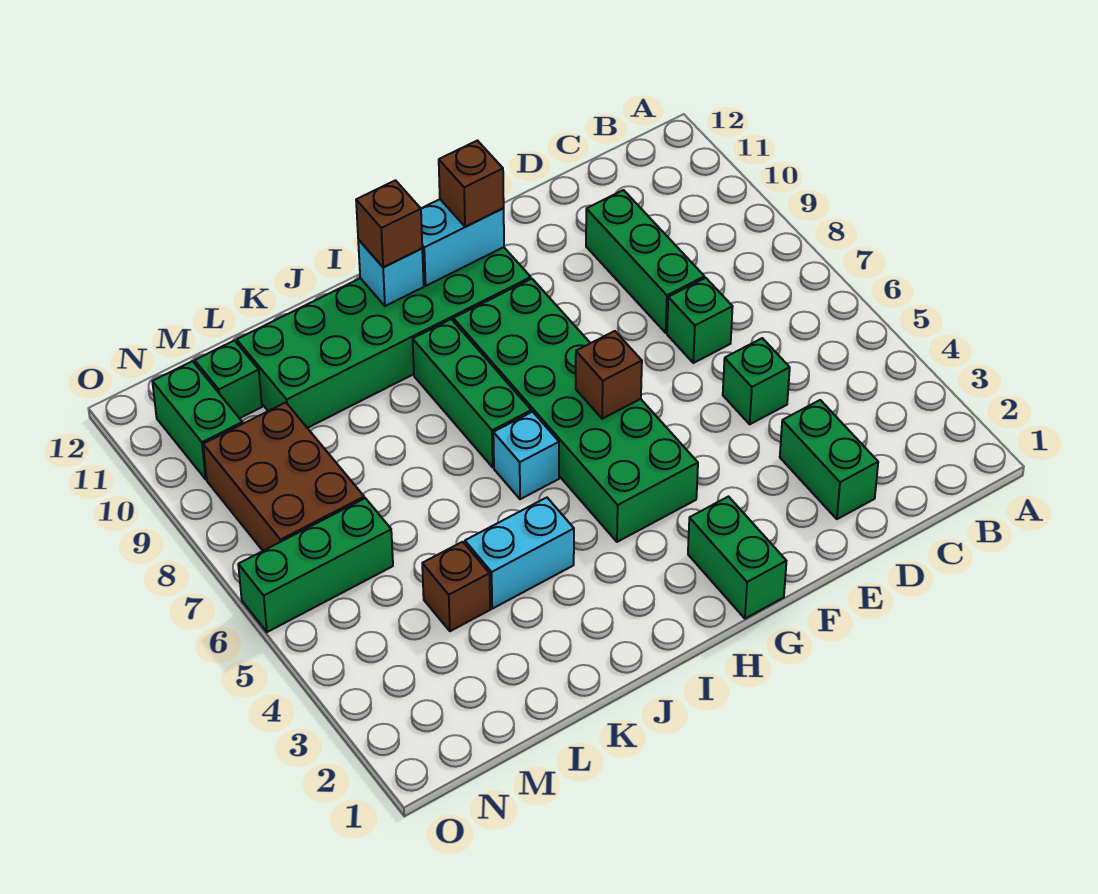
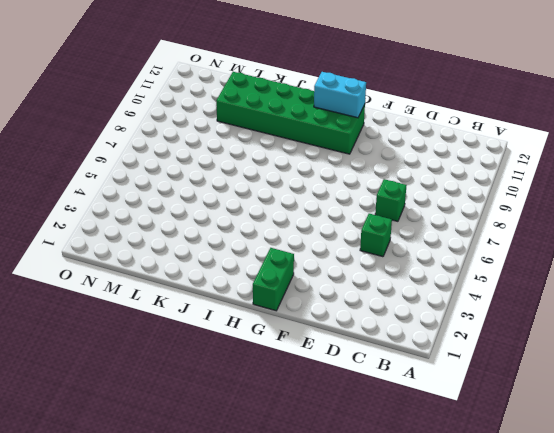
none -> green 1x2 brick [780,400,878,519]
none -> green 1x3 brick [586,190,704,333]
none -> green 2x6 brick [453,279,698,542]

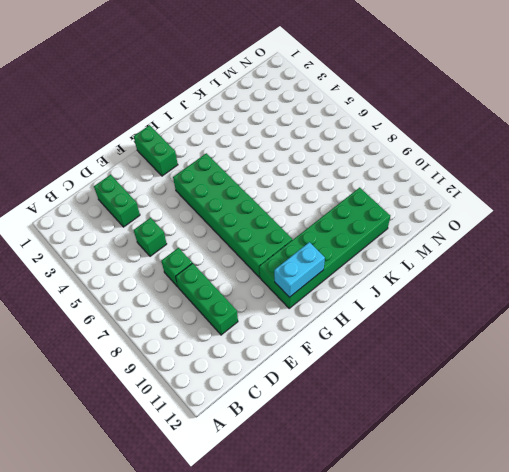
none -> cyan 1x1 brick [493,412,559,499]
none -> green 1x3 brick [413,319,531,467]
none -> cyan 1x2 brick [465,498,574,609]

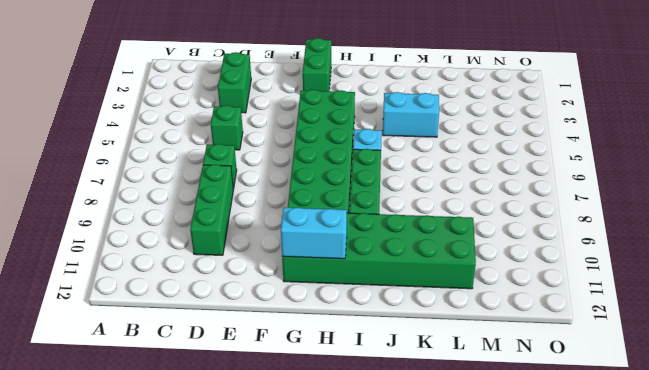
none -> brown 1x1 brick [422,542,490,631]
none -> green 1x3 brick [238,498,393,632]
none -> brown 2x3 brick [203,402,364,551]

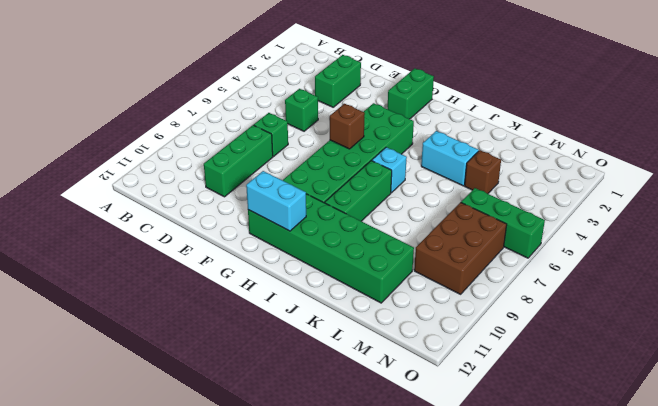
none -> green 1x1 brick [195,341,262,418]
none -> green 1x2 brick [152,361,243,479]
none -> cyan 1x1 brick [358,240,424,306]

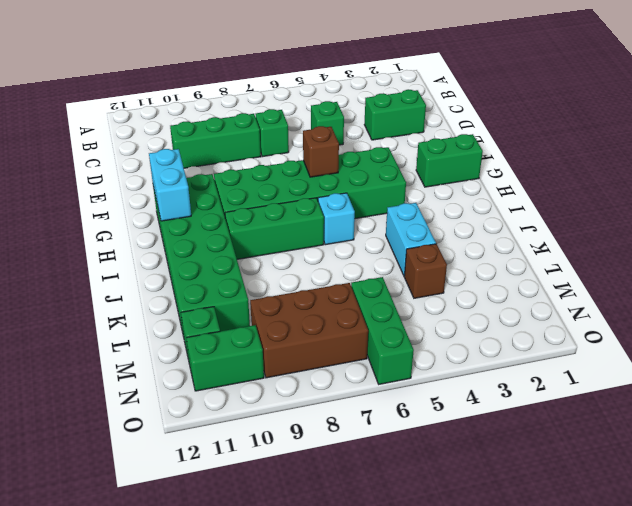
none -> cyan 1x1 brick [358,240,424,306]
none -> brown 1x1 brick [439,141,504,227]
none -> brown 1x1 brick [356,180,422,267]

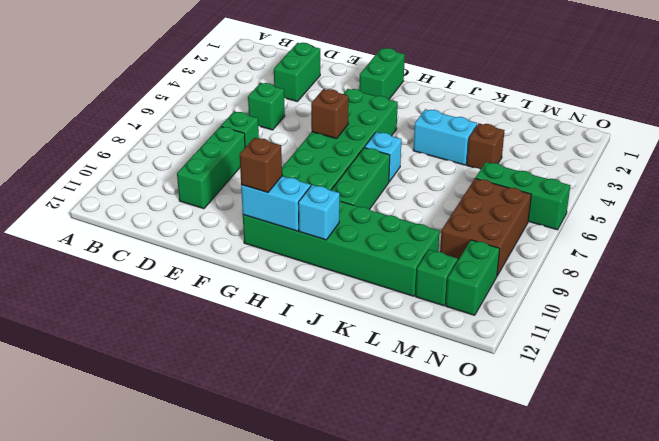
none -> brown 1x1 brick [356,180,422,267]

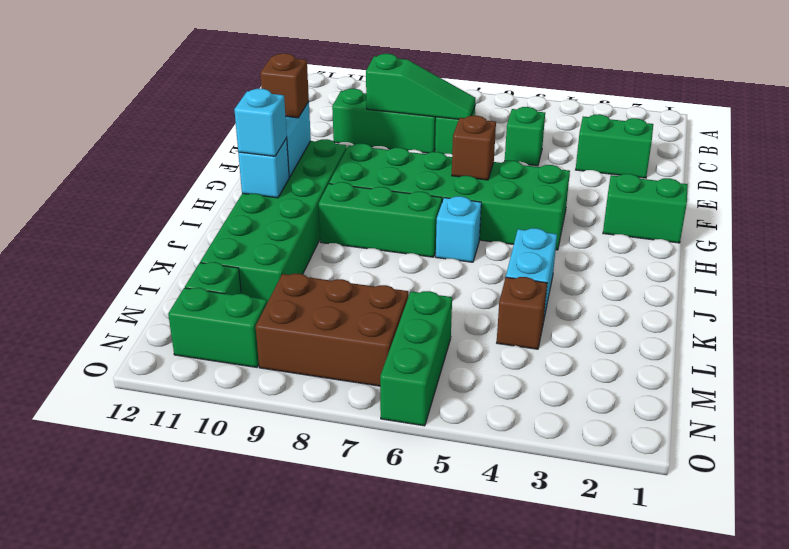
green 1x3 slope [366,54,476,119] -> none
cyan 1x1 brick [234,89,287,156] -> brown 1x1 brick [356,180,422,267]

